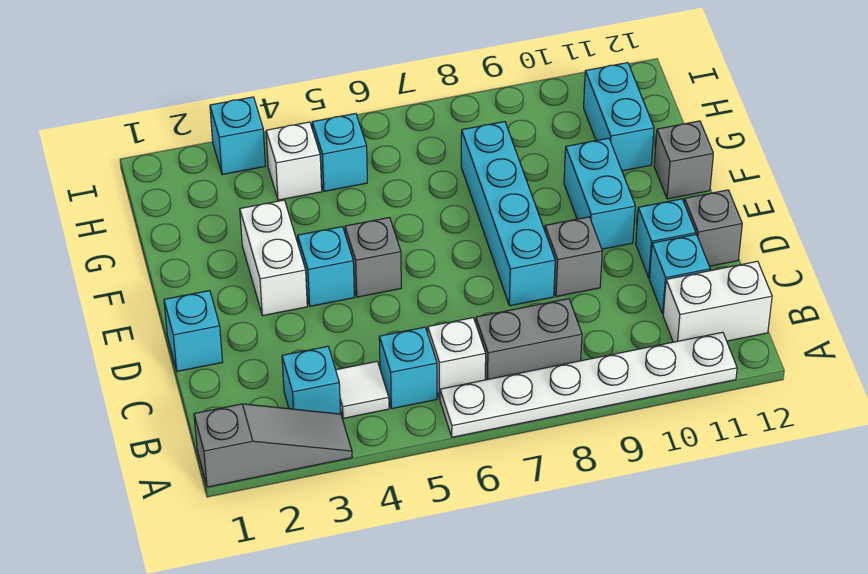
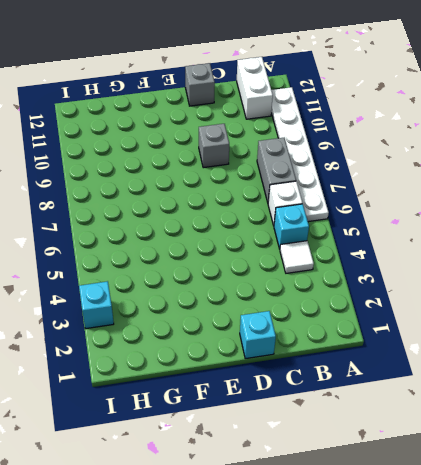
none -> grey 1x3 slope [194,404,352,487]
none -> cyan 1x1 brick [282,346,340,414]
none -> cyan 1x1 brick [649,235,710,314]

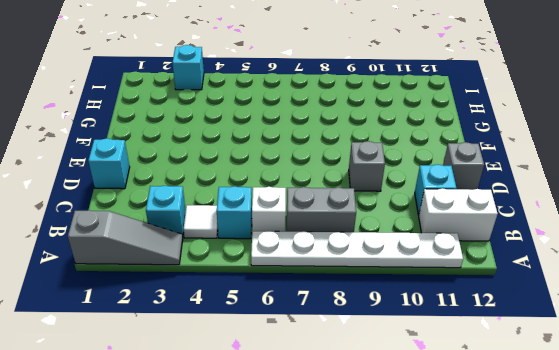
none -> cyan 1x4 brick [461,122,555,306]
none -> cyan 1x1 brick [636,199,696,278]
none -> white 1x2 brick [240,200,307,316]

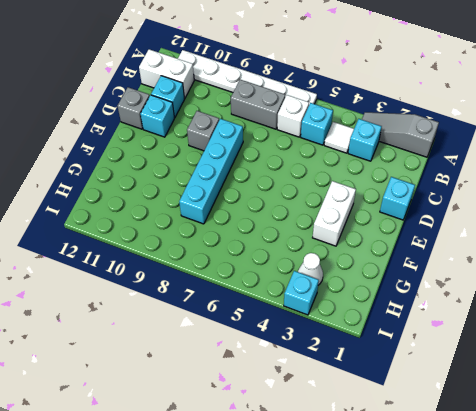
white 1x1 cone [298,253,323,285] -> none
none -> cyan 1x1 brick [298,227,354,306]
none -> grey 1x1 brick [345,217,401,297]
none -> cyan 1x2 brick [564,138,635,249]

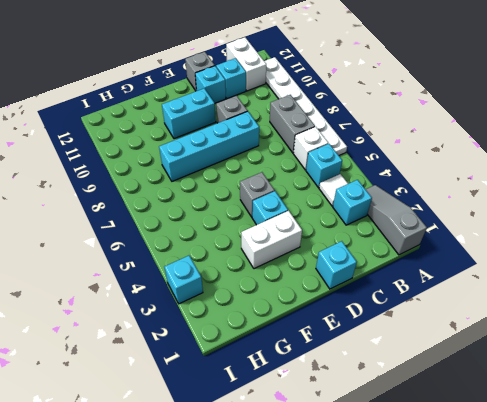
none -> grey 1x1 brick [654,121,713,199]
none -> cyan 1x2 brick [584,63,654,171]
none -> white 1x1 brick [266,122,322,200]

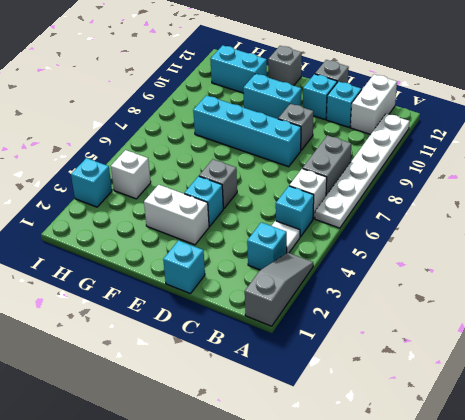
none -> cyan 1x1 brick [312,114,367,191]

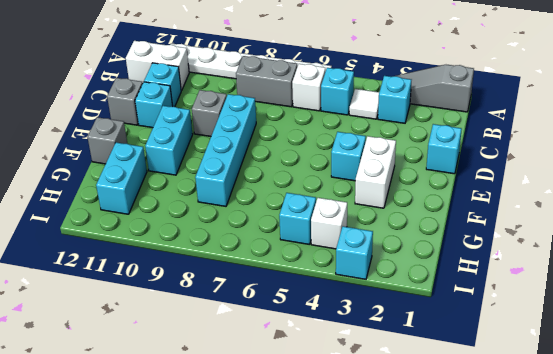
none -> grey 1x1 brick [345,217,401,297]

